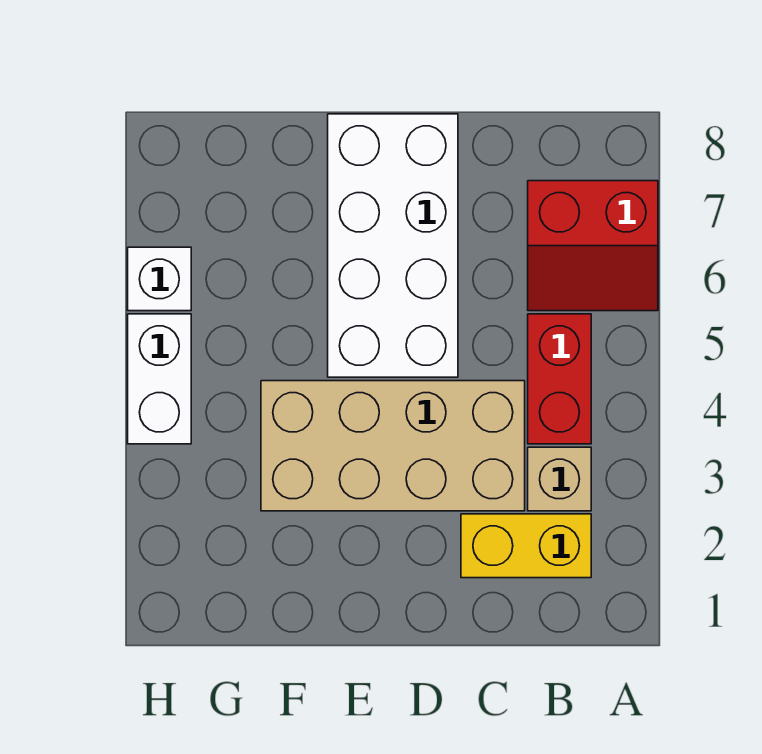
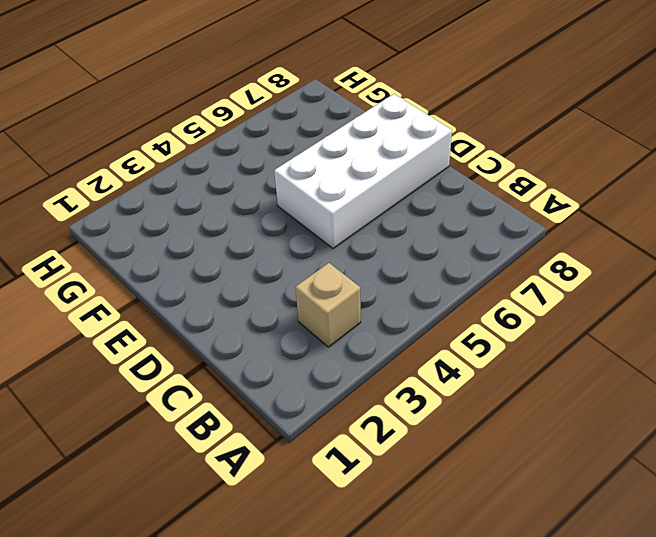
none -> red 2x2 slope [528,181,658,311]
none -> yellow 1x2 brick [461,514,591,578]

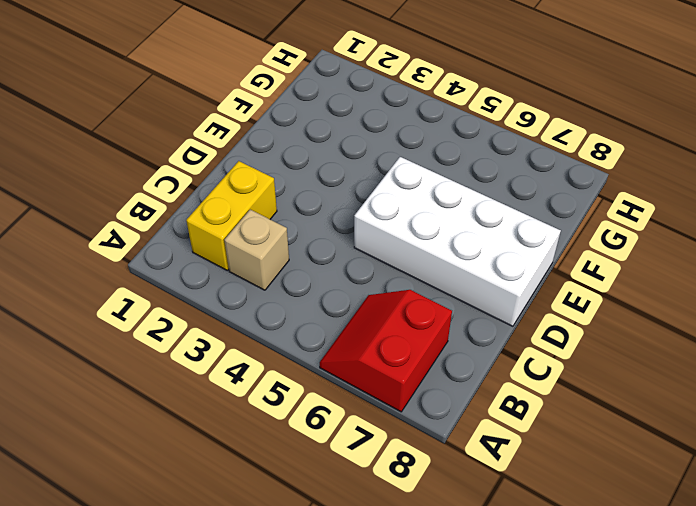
none -> red 1x2 brick [528,314,591,444]
none -> tan 2x4 brick [261,381,525,511]

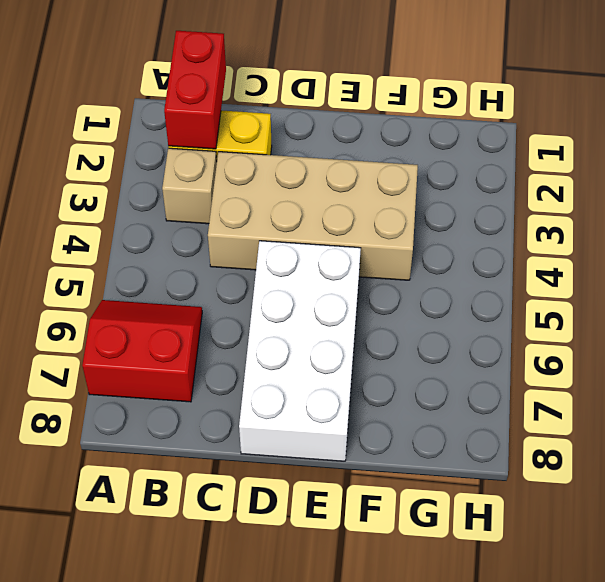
red 1x2 brick [164,31,226,149] -> red 1x2 brick moved to [528,314,591,444]
none -> white 1x2 brick [128,314,191,444]
none -> white 1x1 brick [128,247,191,311]

